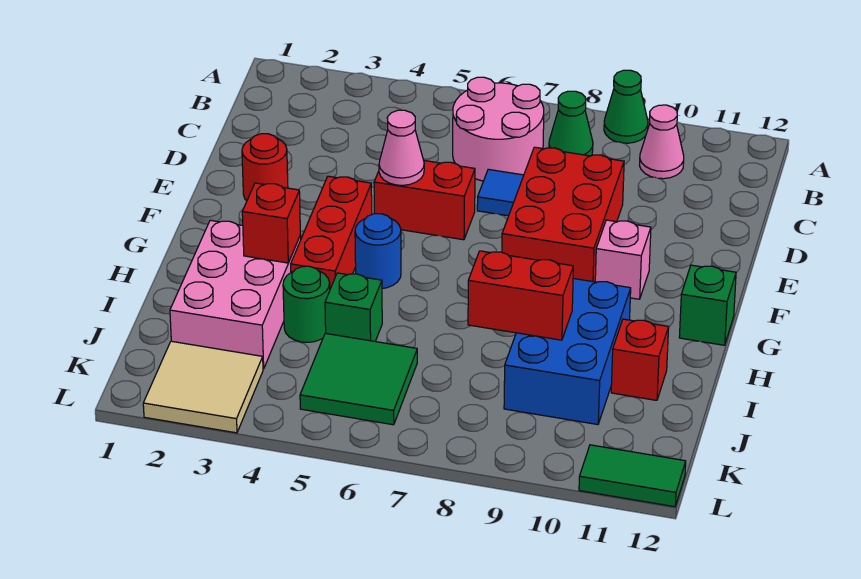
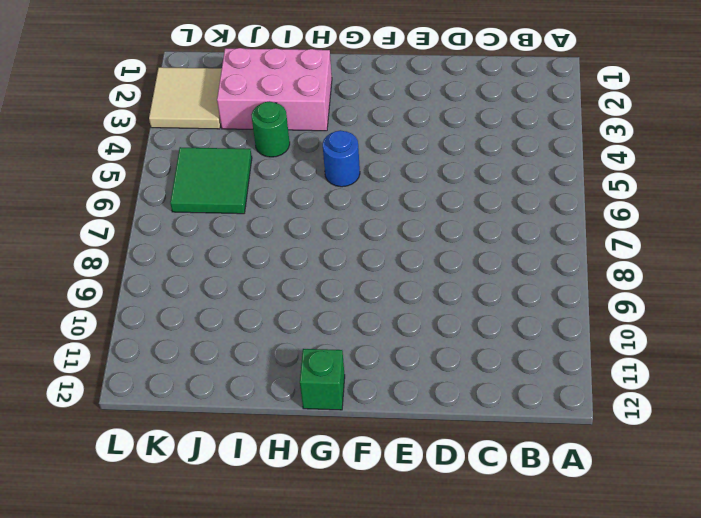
none -> green 1x1 cone [604,70,648,143]
none -> pink 2x2 round brick [453,77,544,181]
none -> green 1x1 cone [549,91,593,156]

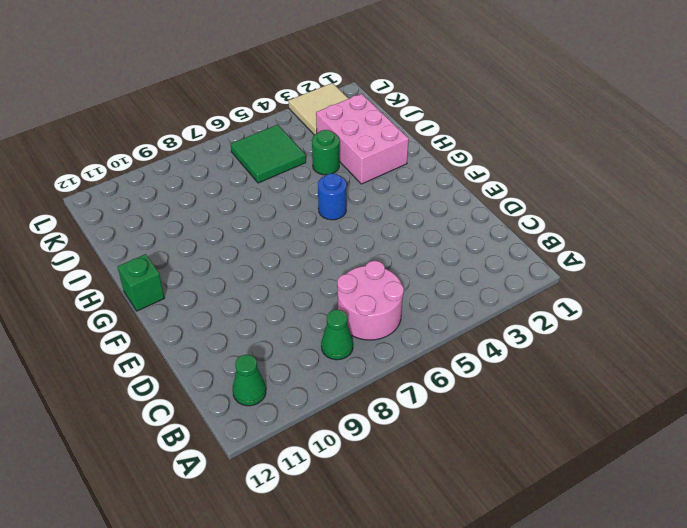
green 1x1 cone [233,355,266,406] -> green 1x1 cone moved to [604,70,648,143]
none -> pink 1x1 cone [639,105,684,179]
none -> blue 1x1 tile [477,169,524,216]
none -> red 2x3 brick [502,147,624,282]

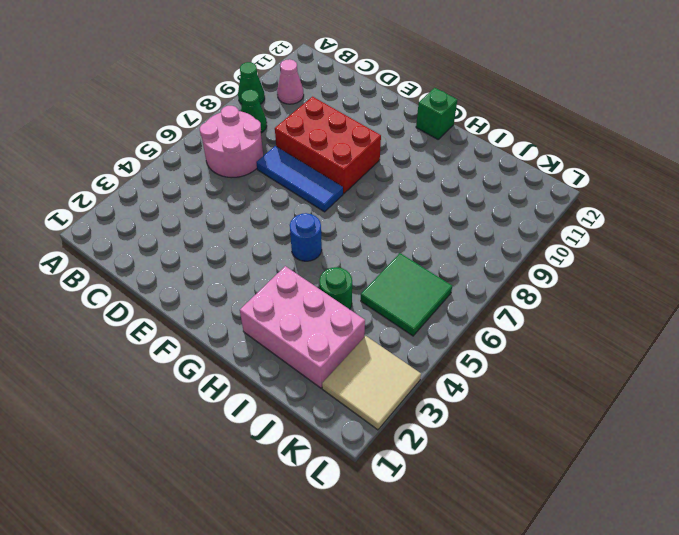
blue 1x3 tile [256,146,343,212] -> blue 1x1 tile [477,169,524,216]
none -> red 1x1 round brick [242,134,288,201]
none -> red 1x2 brick [374,161,475,240]
none -> red 1x3 brick [291,176,372,289]

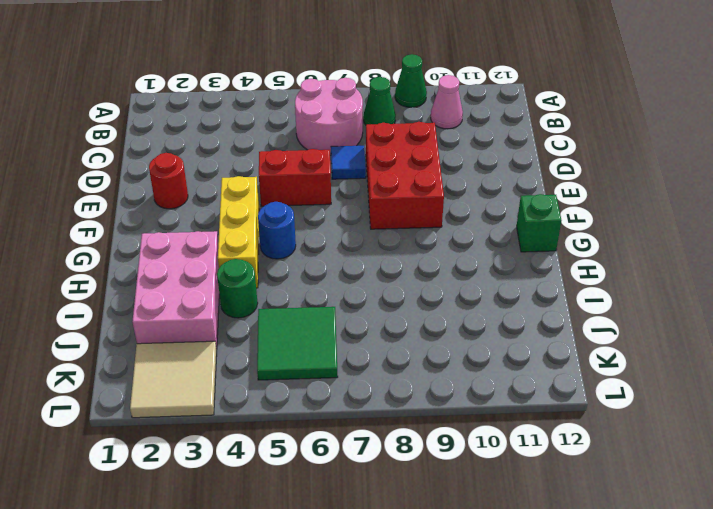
yellow 1x3 brick [218,176,259,288] -> red 1x3 brick [291,176,372,289]
none -> pink 1x1 brick [595,220,651,299]
none -> blue 2x3 brick [504,279,631,425]
none -> green 1x1 brick [325,273,382,341]

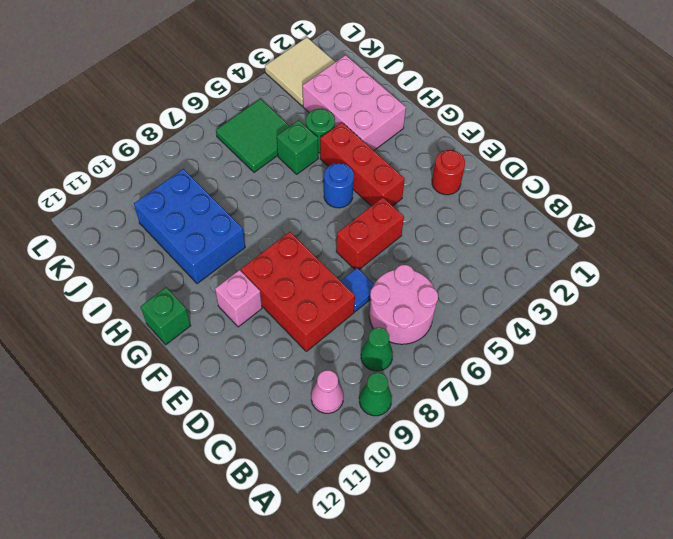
none -> red 1x1 brick [611,319,669,400]
none -> green 1x2 tile [579,445,686,507]
none -> pink 1x1 cone [379,110,424,185]

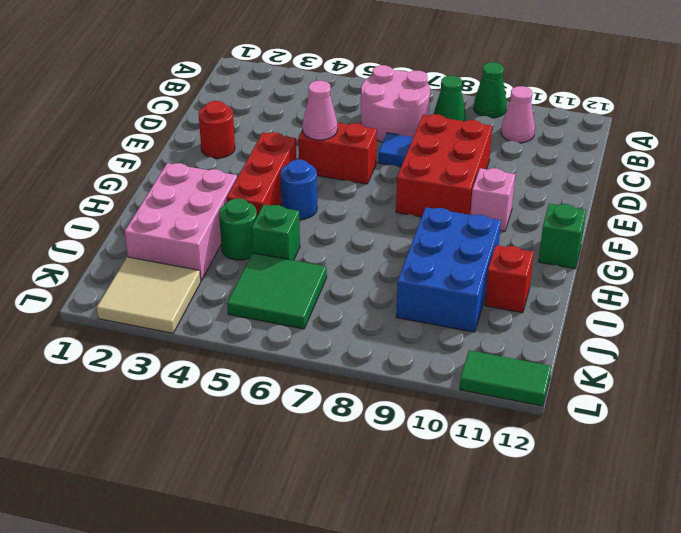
none -> red 1x1 brick [242,183,300,263]
none -> red 1x2 brick [468,251,573,340]

